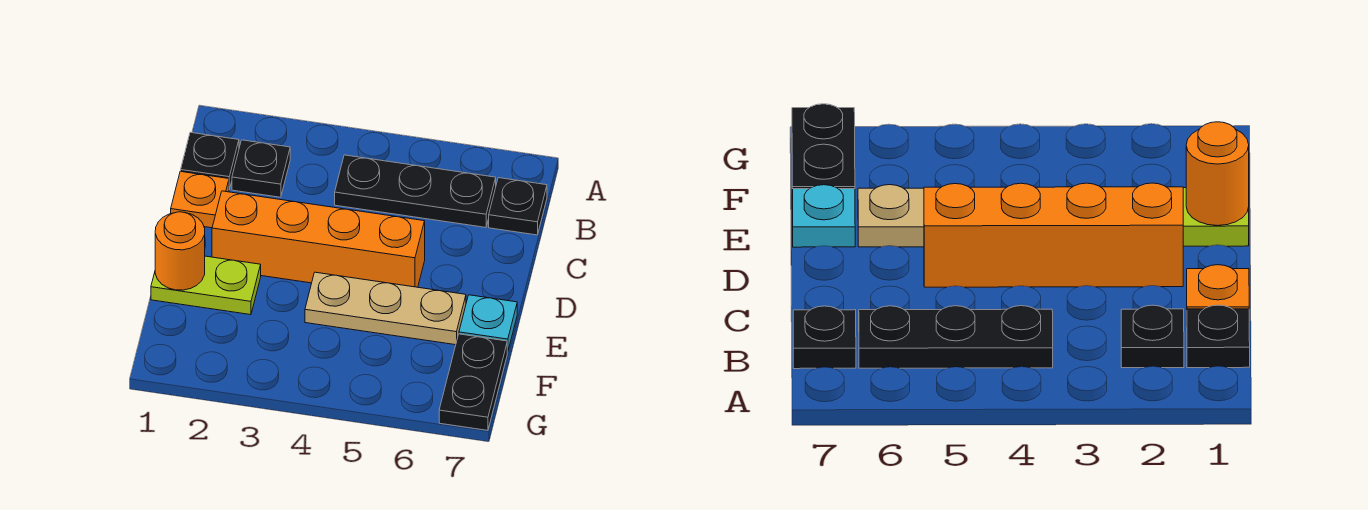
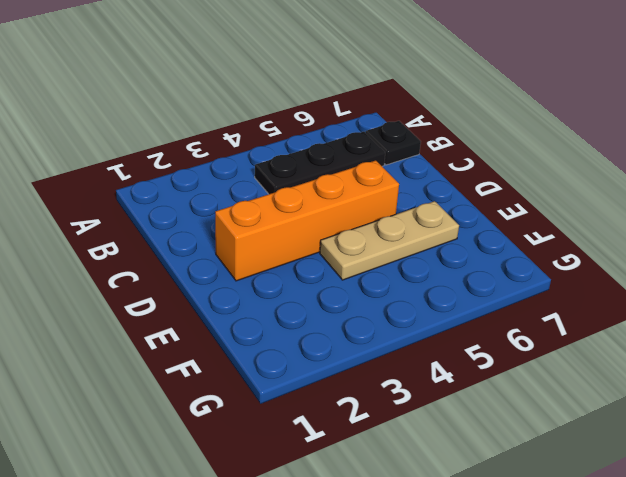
none -> black 1x1 plate [181,132,239,190]
none -> black 1x1 plate [232,140,290,197]

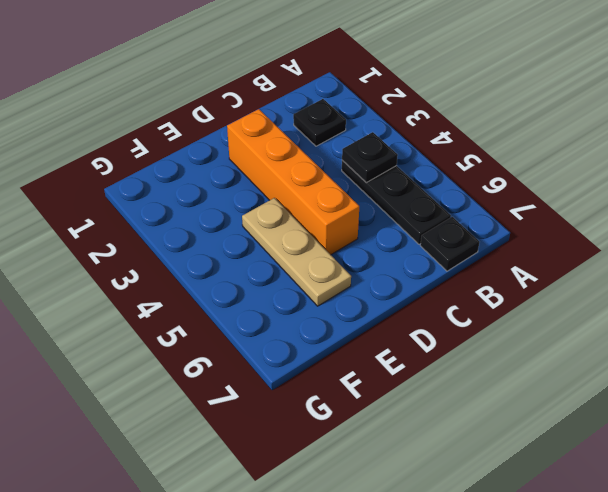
black 1x1 plate [342,132,398,183] -> black 1x1 plate moved to [181,132,239,190]
none -> orange 1x1 plate [171,171,229,228]
none -> lime 1x2 plate [151,256,261,315]

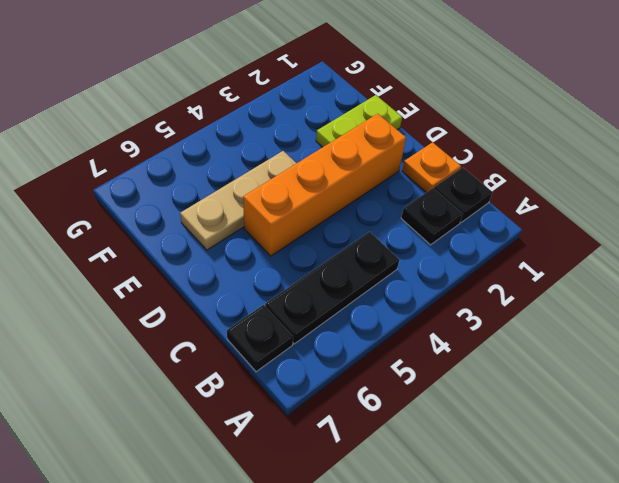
none -> cyan 1x1 plate [459,295,517,352]
none -> black 1x2 plate [439,334,507,430]

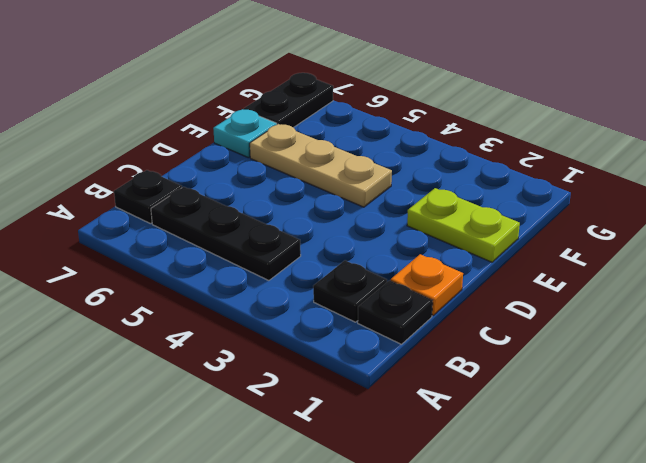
none -> orange 1x4 brick [212,191,425,287]
none -> orange 1x1 round brick [155,212,205,290]

